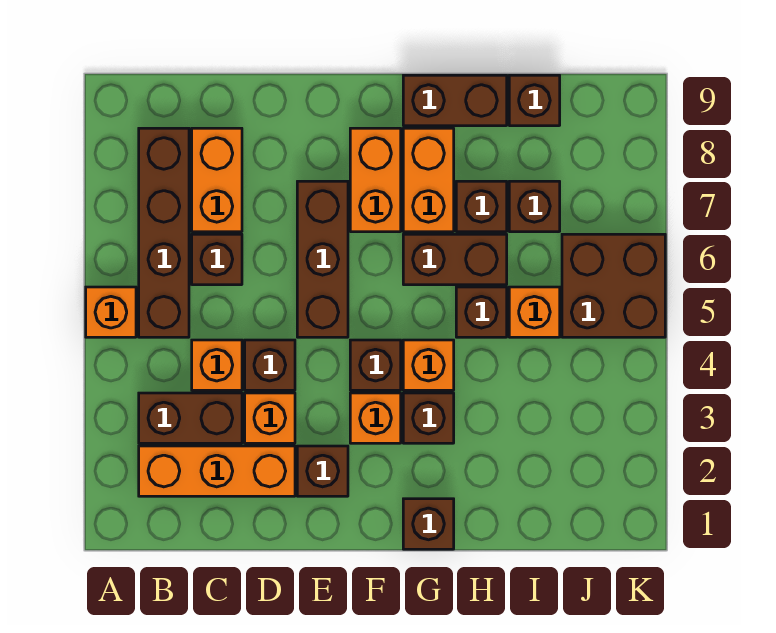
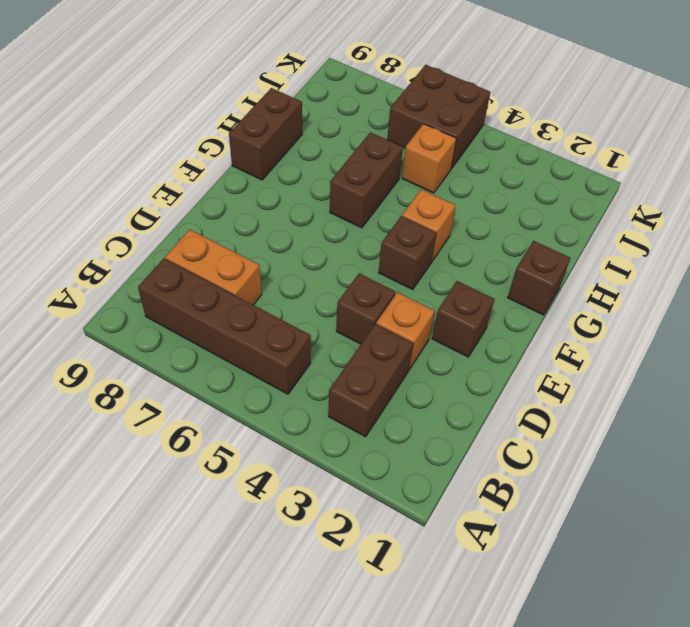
none -> orange 1x1 brick [86,287,136,337]
none -> orange 1x3 brick [139,446,295,496]
none -> orange 1x1 brick [192,340,242,390]

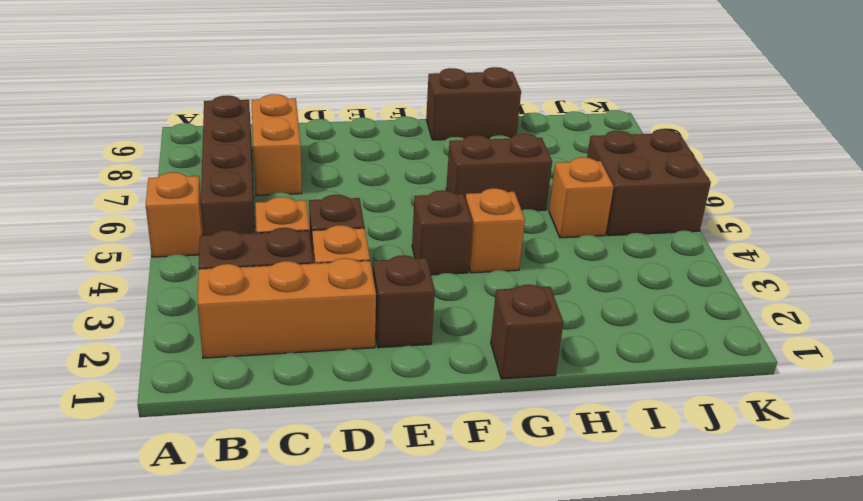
none -> brown 1x1 brick [192,234,242,285]
none -> brown 1x3 brick [297,181,348,337]
none -> orange 1x1 brick [350,393,401,443]

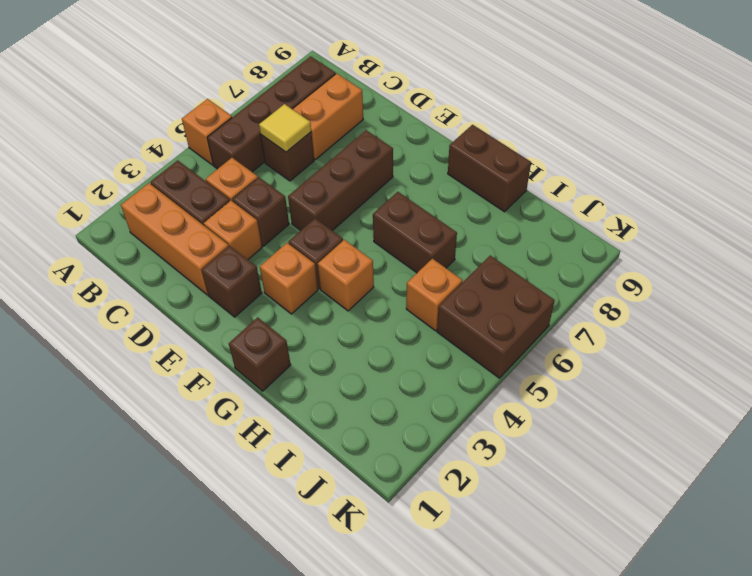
yellow 1x1 tile [259,104,311,152] -> none
none -> orange 1x2 brick [350,128,401,232]
none -> brown 1x1 brick [403,393,454,443]
none -> orange 1x2 brick [403,128,454,232]

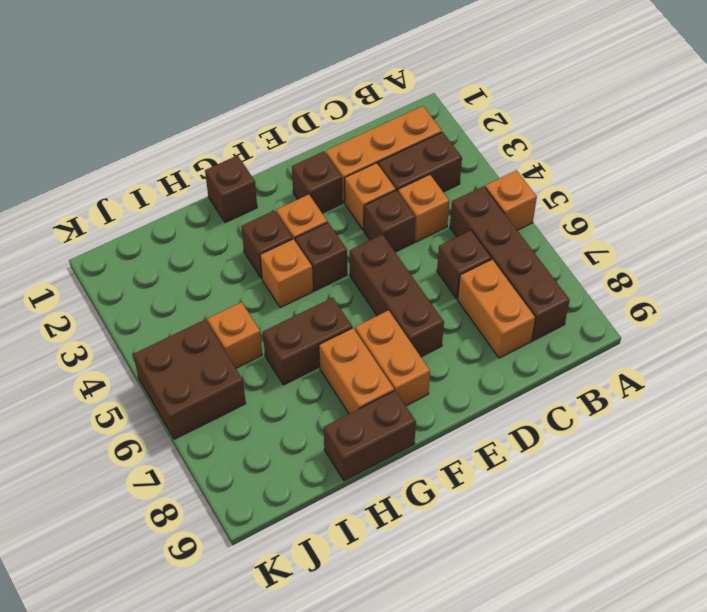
none -> brown 1x1 brick [456,287,507,337]
none -> brown 1x1 brick [456,181,507,232]
none -> brown 1x1 brick [509,181,560,232]

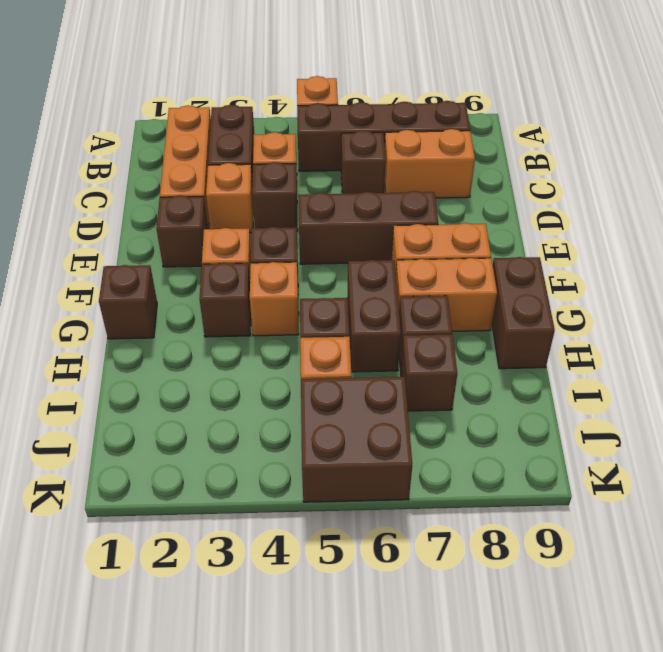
none -> brown 1x1 brick [509,75,560,126]

